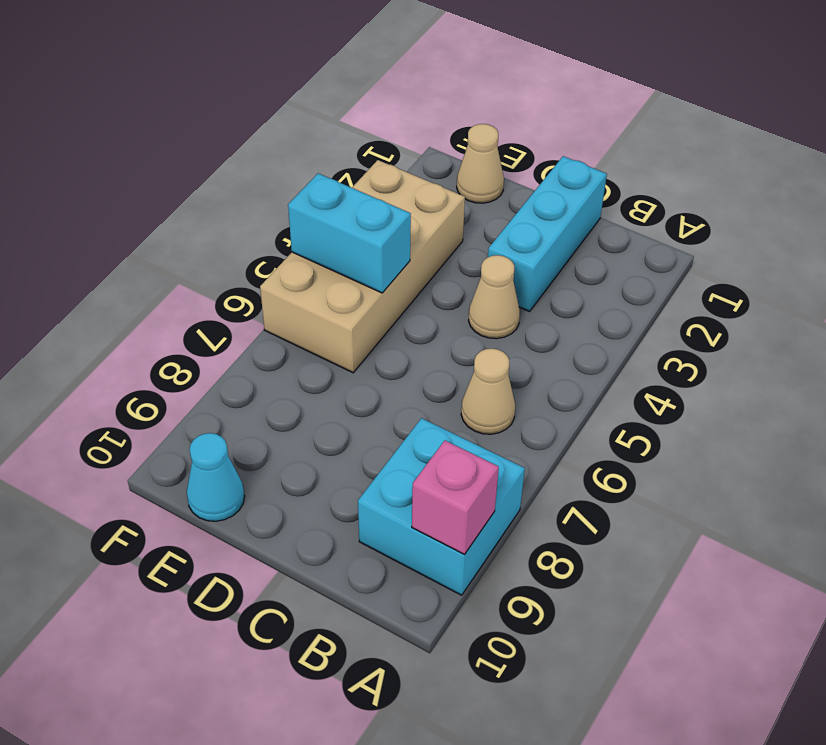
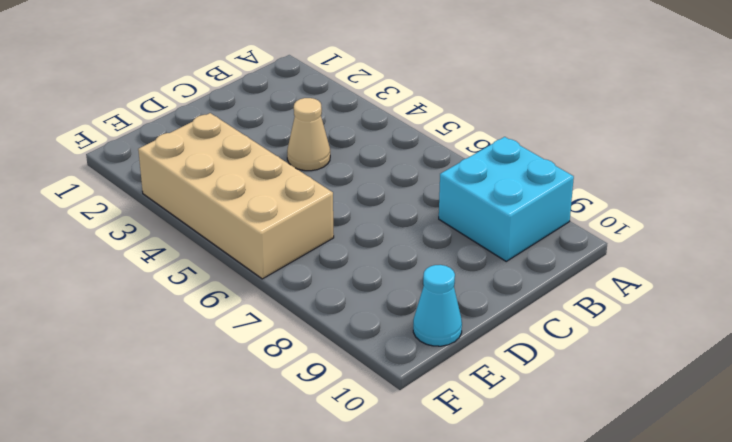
none -> tan 1x1 cone [461,348,515,434]
none -> cyan 1x3 brick [488,156,607,312]

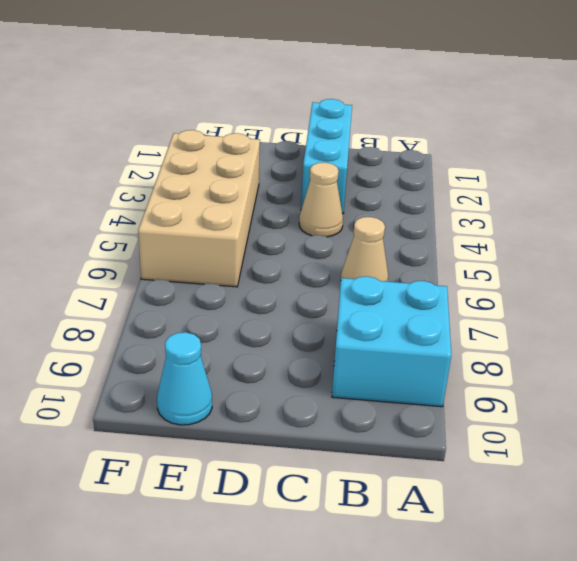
none -> tan 1x1 cone [457,124,504,203]
none -> pink 1x1 brick [412,441,499,554]

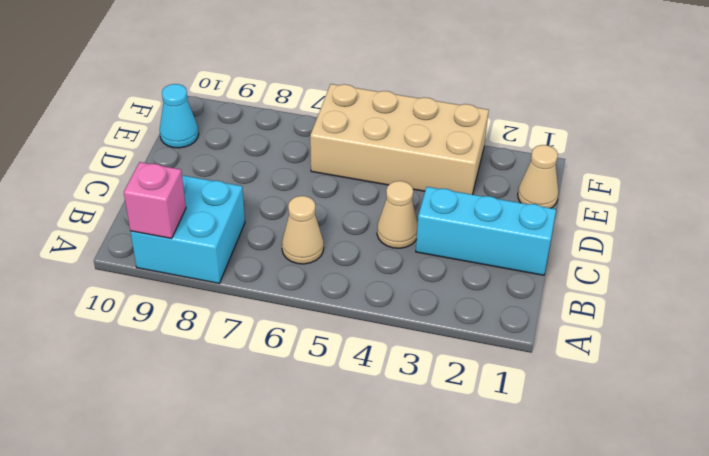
none -> cyan 1x2 brick [288,173,411,293]

